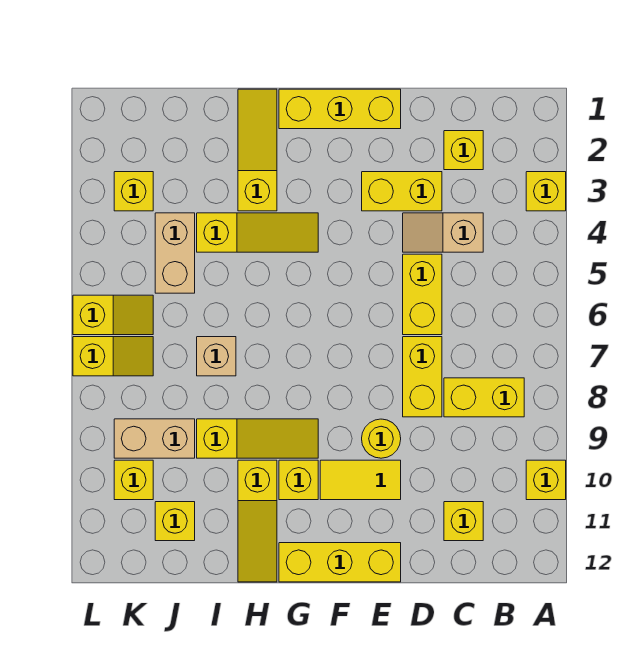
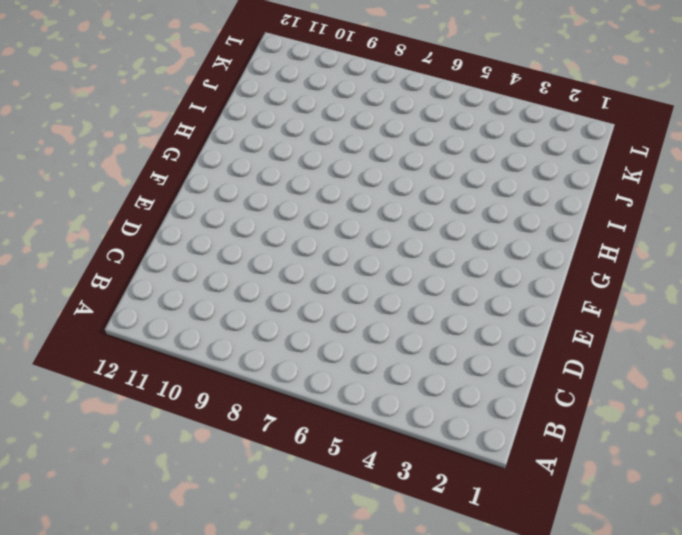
none -> yellow 1x1 brick [526,172,566,211]
none -> yellow 1x1 brick [526,460,566,500]
none -> yellow 1x2 brick [444,378,524,417]

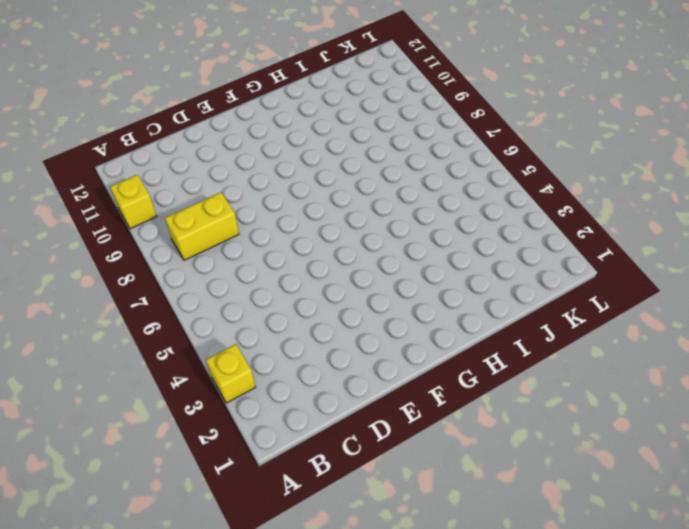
none -> yellow 1x1 brick [444,131,483,170]
none -> tan 1x2 slope [403,213,483,252]
none -> yellow 1x1 brick [444,502,483,541]

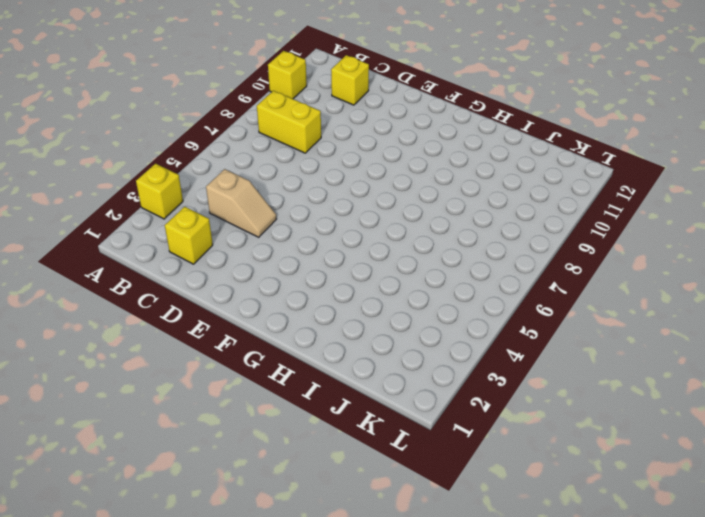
none -> yellow 1x2 brick [362,172,442,211]
none -> yellow 1x2 brick [403,254,442,335]
none -> yellow 1x2 brick [403,337,442,417]

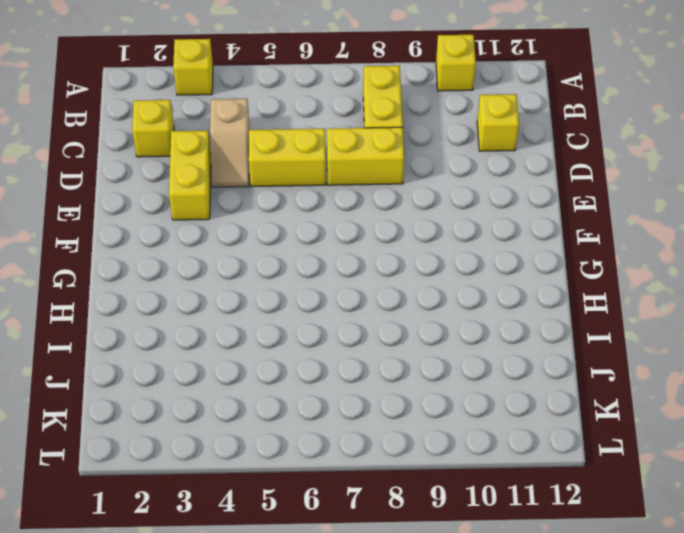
none -> yellow 1x3 brick [279,89,401,129]
none -> yellow 1x1 round brick [362,419,401,458]
none -> yellow 1x2 tile [320,460,401,500]

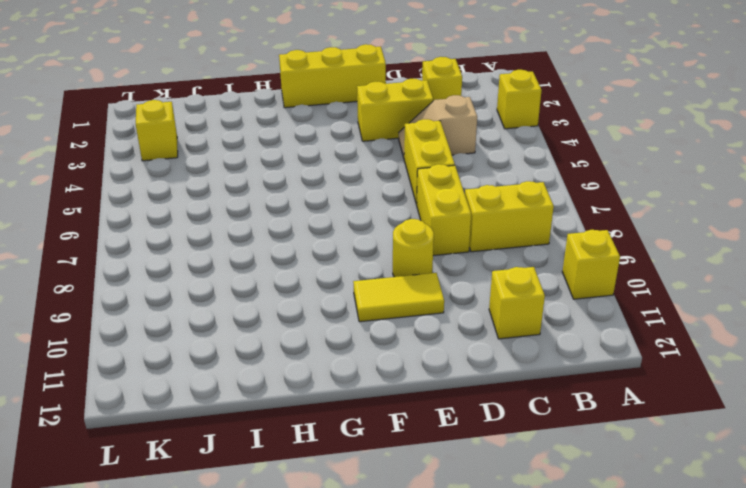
none -> yellow 1x3 brick [279,543,401,582]
none -> yellow 1x3 slope [197,213,318,252]
none -> yellow 1x3 slope [197,419,318,458]

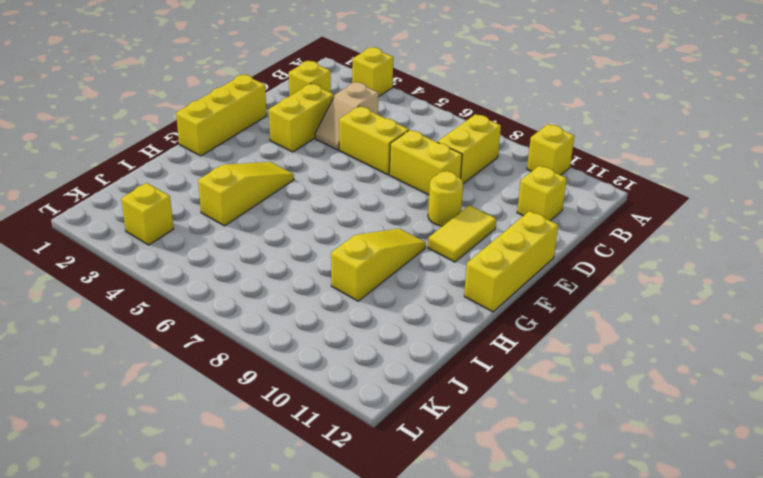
none -> yellow 1x1 brick [279,460,318,500]
none -> yellow 1x3 slope [238,89,277,211]
none -> yellow 1x3 slope [238,460,277,582]

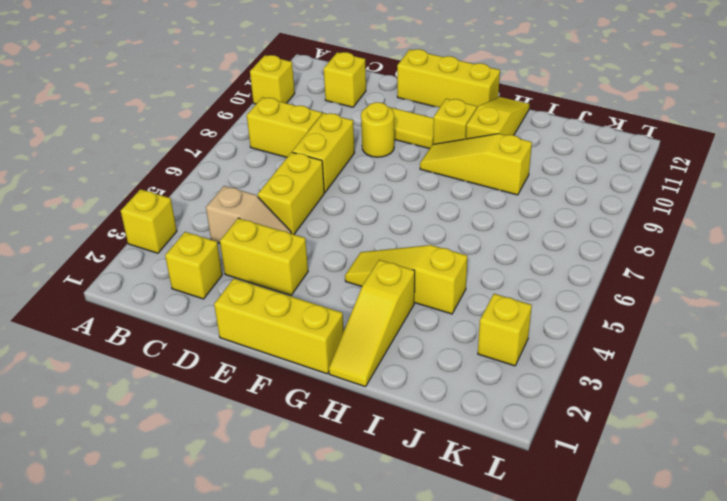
none -> tan 1x1 brick [197,337,236,376]
none -> tan 1x2 brick [155,213,195,293]
none -> tan 1x2 brick [114,419,195,458]

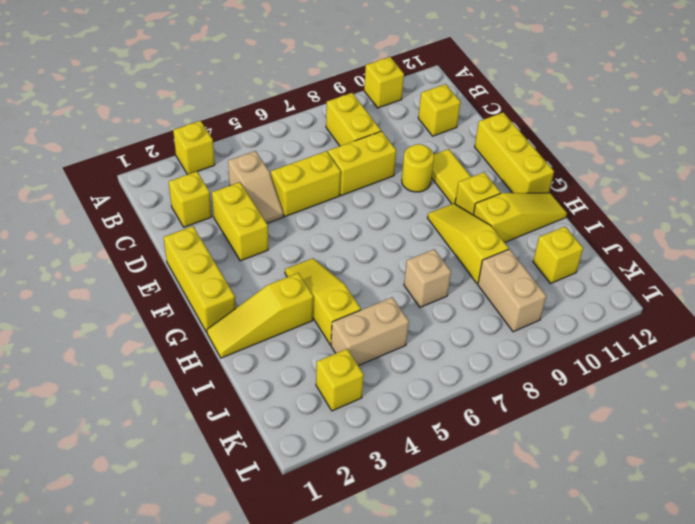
none -> yellow 1x2 slope [73,295,153,335]
none -> yellow 1x2 slope [73,337,153,376]
none -> yellow 1x1 brick [114,460,153,500]

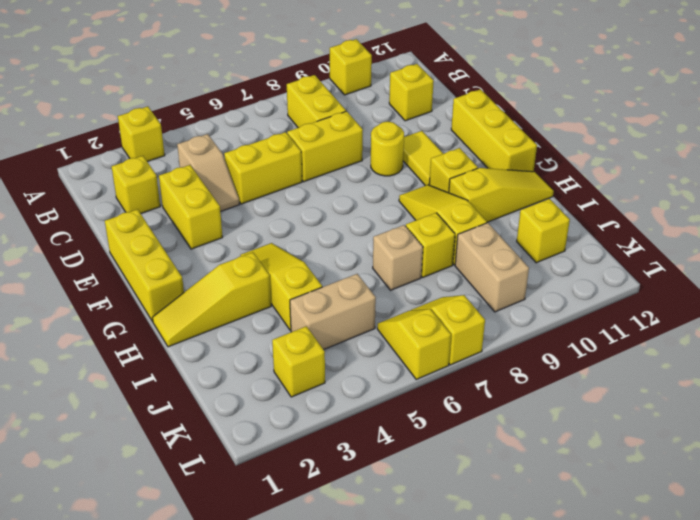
yellow 1x1 brick [406,213,455,277] -> yellow 1x1 brick moved to [114,460,153,500]

